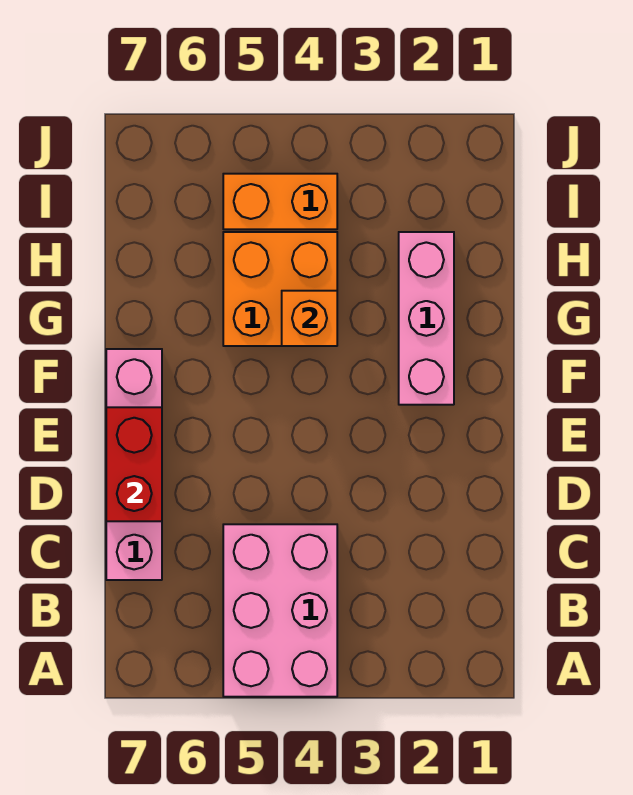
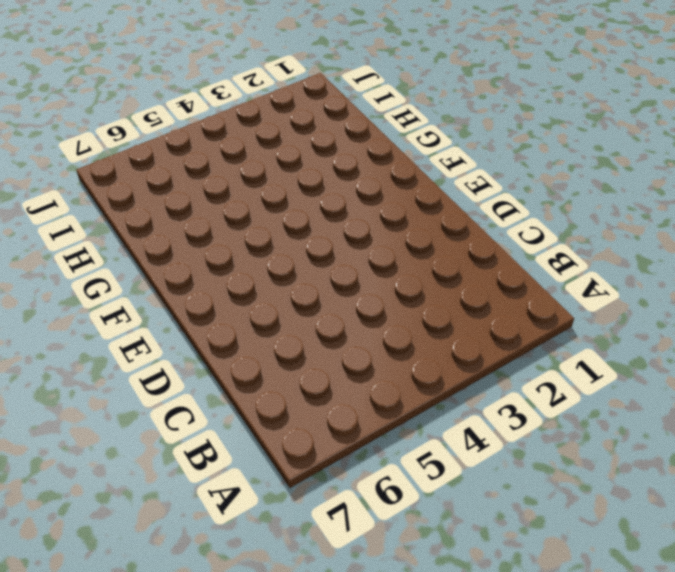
none -> pink 2x3 brick [223,524,337,697]
none -> pink 1x4 brick [106,349,162,580]

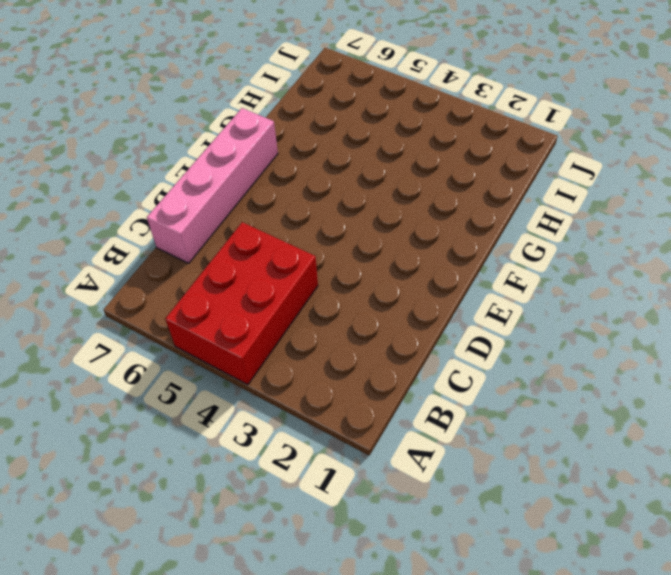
red 2x3 brick [165,222,318,385] -> pink 2x3 brick [223,524,337,697]
none -> pink 1x3 brick [399,232,454,405]
none -> orange 2x2 brick [223,232,337,346]

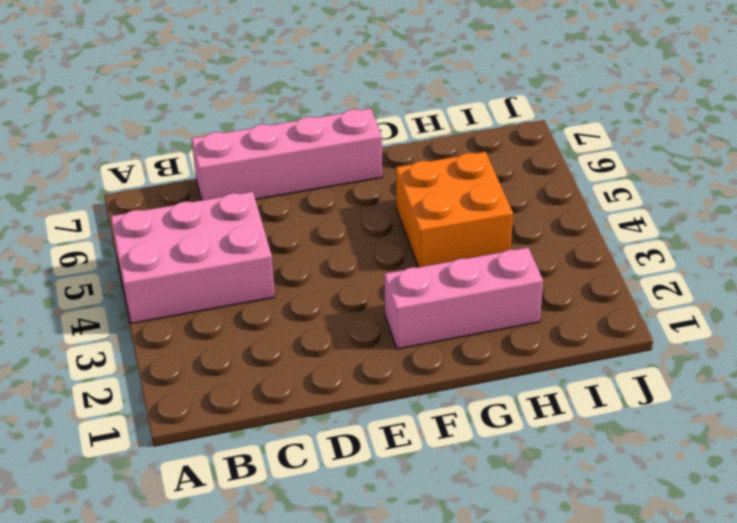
none -> orange 1x2 brick [223,174,337,229]
none -> red 1x2 brick [106,407,162,521]

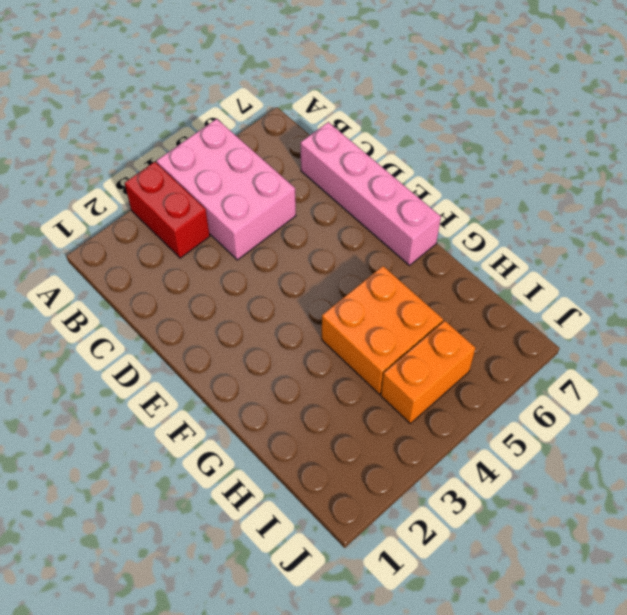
red 1x2 brick [125,162,210,258] -> red 1x2 brick moved to [106,407,162,521]
none -> pink 1x3 brick [399,232,454,405]
none -> orange 1x1 brick [282,291,337,346]

